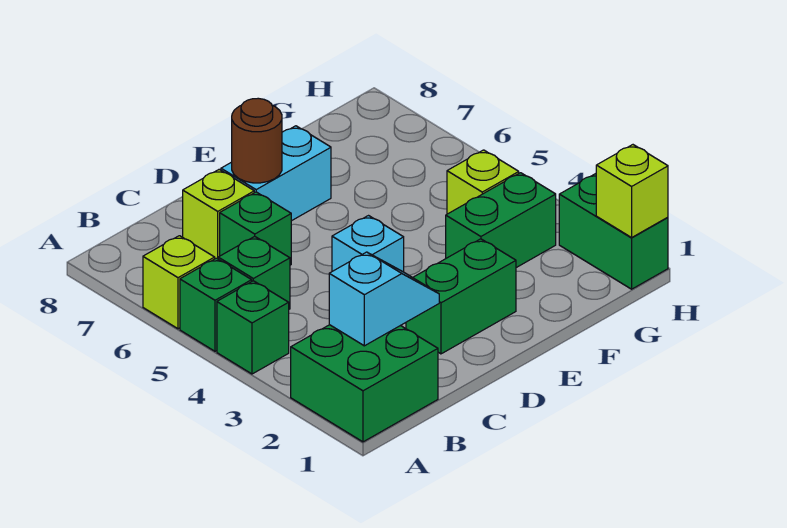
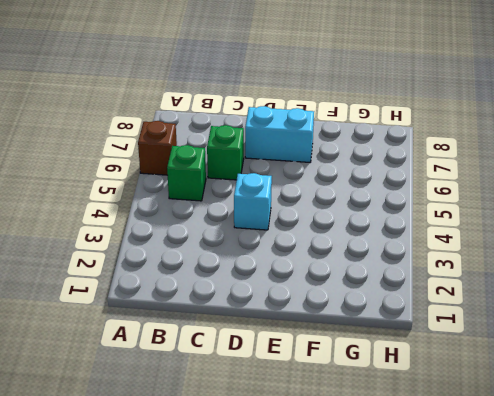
brown 1x1 brick [138,121,177,175] -> lime 1x1 brick [143,236,215,329]
none -> green 2x2 brick [291,325,438,442]
none -> green 1x1 brick [217,281,289,374]
none -> green 1x1 brick [180,258,252,351]

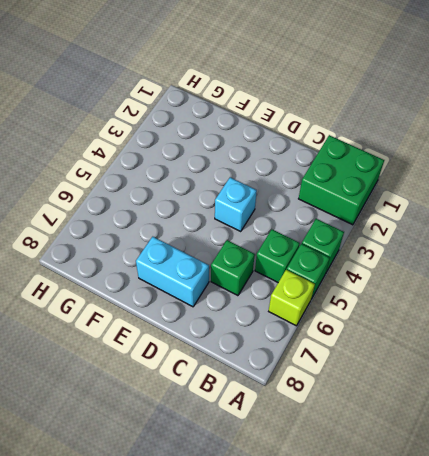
none -> lime 1x1 brick [183,169,254,259]
none -> green 1x2 brick [406,239,516,354]
none -> green 1x2 brick [446,173,556,268]

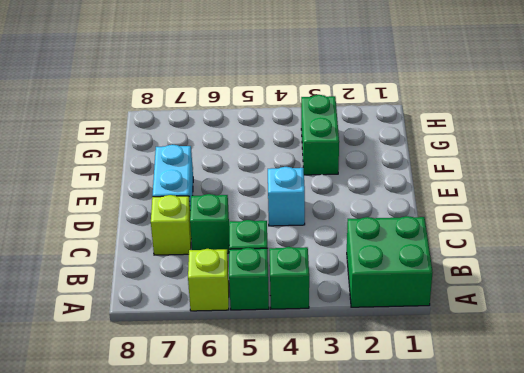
none -> green 1x2 brick [406,239,516,354]
none -> lime 1x1 brick [447,150,519,214]
none -> green 1x2 brick [559,174,668,289]

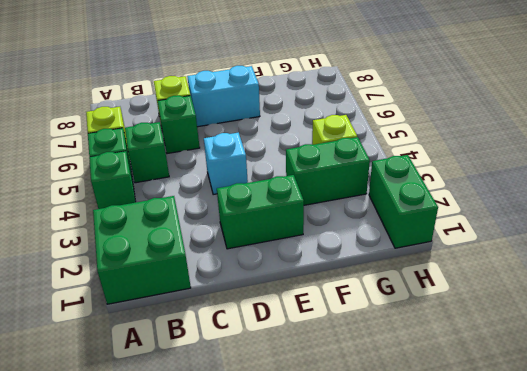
none -> cyan 1x2 slope [329,252,439,346]
none -> brown 1x1 round brick [232,98,282,183]
none -> lime 1x1 brick [596,145,668,237]

